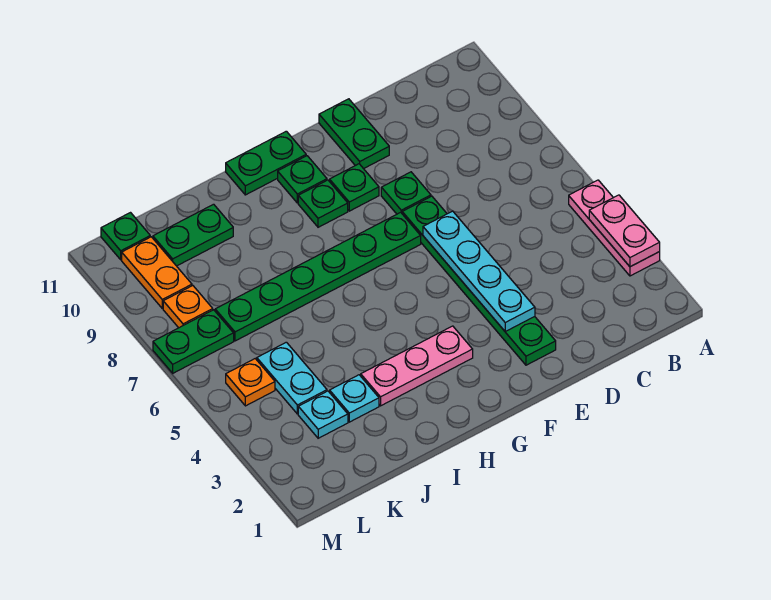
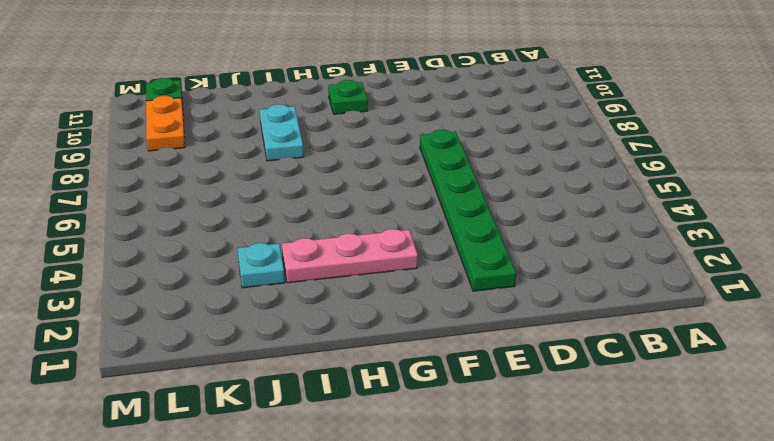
cyan 1x2 plate [260,104,304,161] -> cyan 1x2 plate moved to [257,342,327,414]
none -> pink 1x3 plate [569,180,660,276]
none -> green 1x1 plate [381,172,431,214]
none -> green 1x2 plate [319,99,389,169]

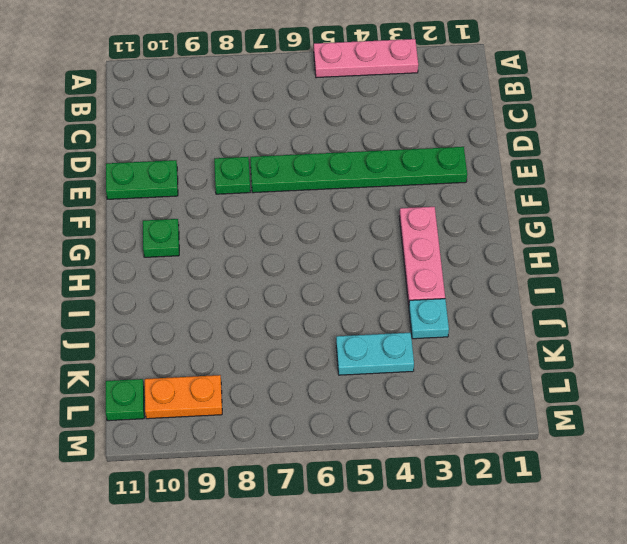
none -> green 1x6 plate [215,212,421,341]
none -> green 1x1 plate [330,164,379,211]
none -> green 1x1 plate [298,180,348,227]

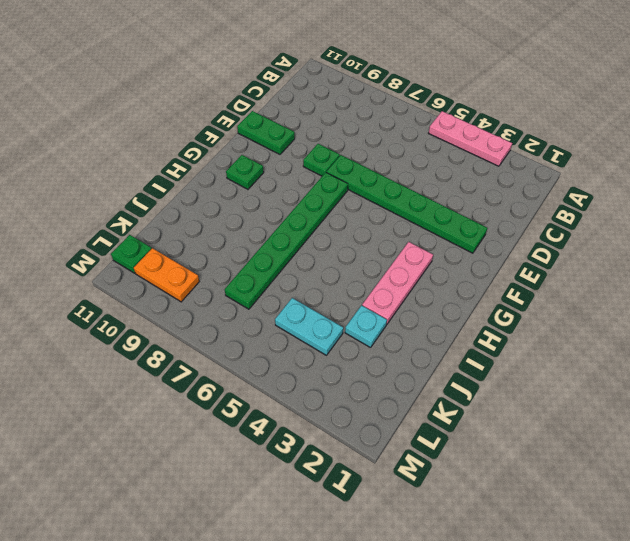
none -> green 1x1 plate [330,164,379,211]
none -> green 1x1 plate [298,180,348,227]
none -> green 1x2 plate [226,131,306,195]

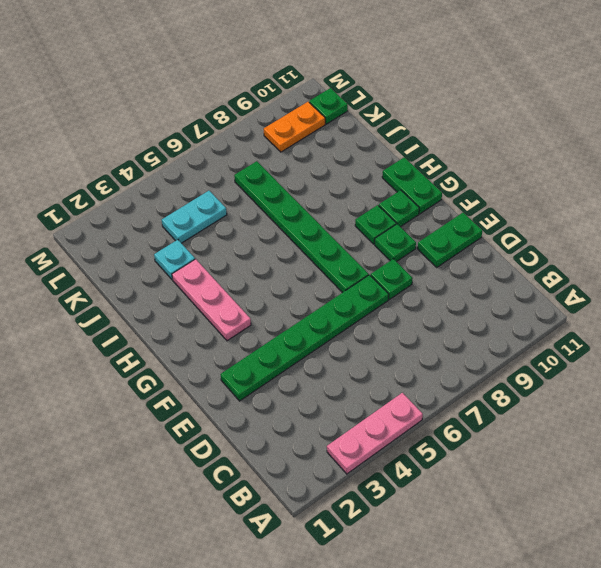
none -> green 1x2 plate [153,204,233,266]
none -> cyan 1x1 plate [298,391,348,438]
none -> orange 1x1 plate [226,359,275,406]

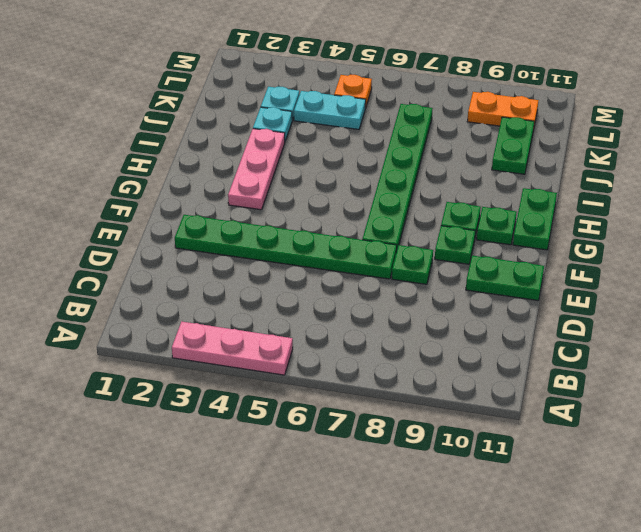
none -> green 1x2 plate [153,310,234,373]
none -> orange 1x1 plate [163,286,213,328]
none -> green 1x1 plate [101,213,150,260]

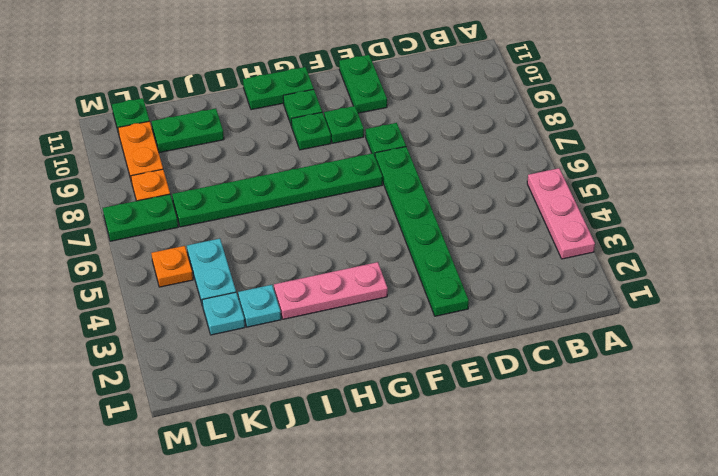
none -> pink 1x2 plate [589,195,660,267]
none -> cyan 1x4 plate [423,211,535,331]

